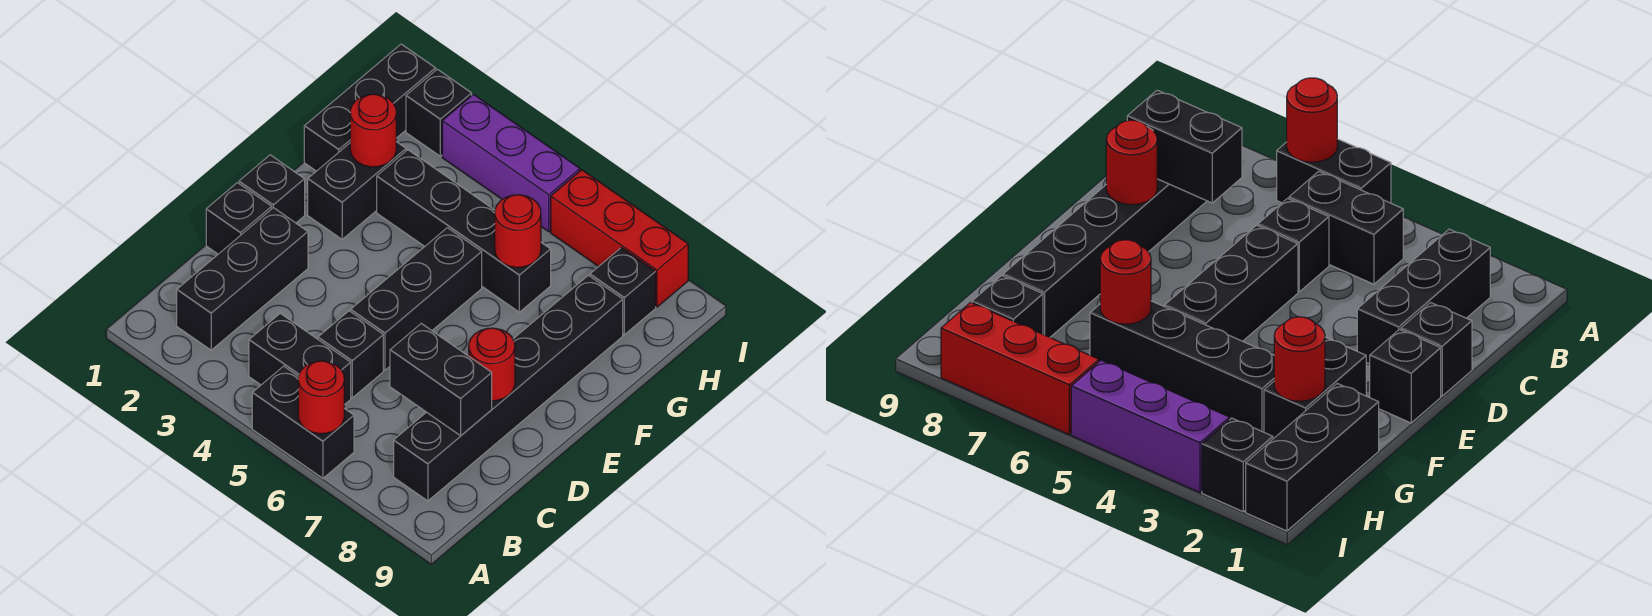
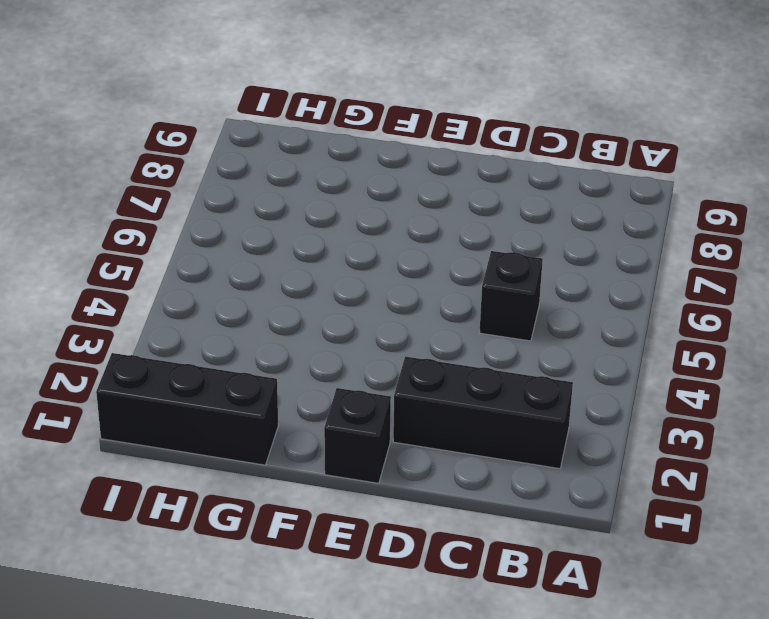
none -> black 1x2 brick [252,366,354,478]
none -> black 1x2 brick [249,313,351,405]
none -> black 1x6 brick [394,275,623,501]

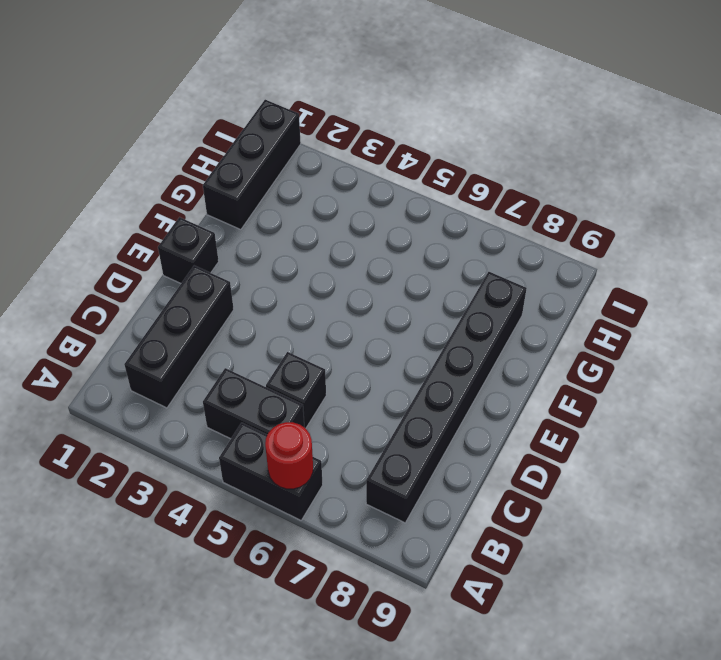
none -> black 1x1 brick [206,183,272,254]
none -> black 1x3 brick [351,228,482,370]
none -> black 1x2 brick [308,142,406,239]

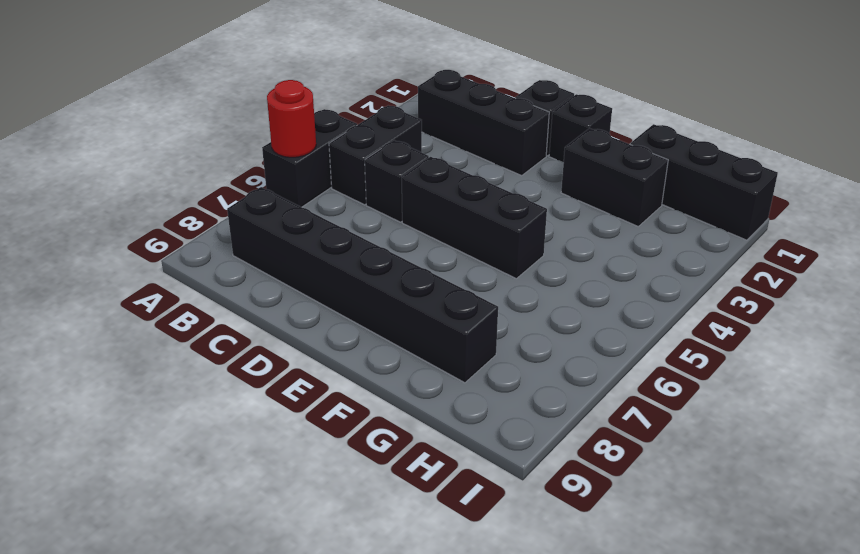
none -> black 1x4 brick [377,150,551,312]
none -> black 1x1 brick [590,248,656,335]
none -> black 1x1 brick [406,69,472,156]

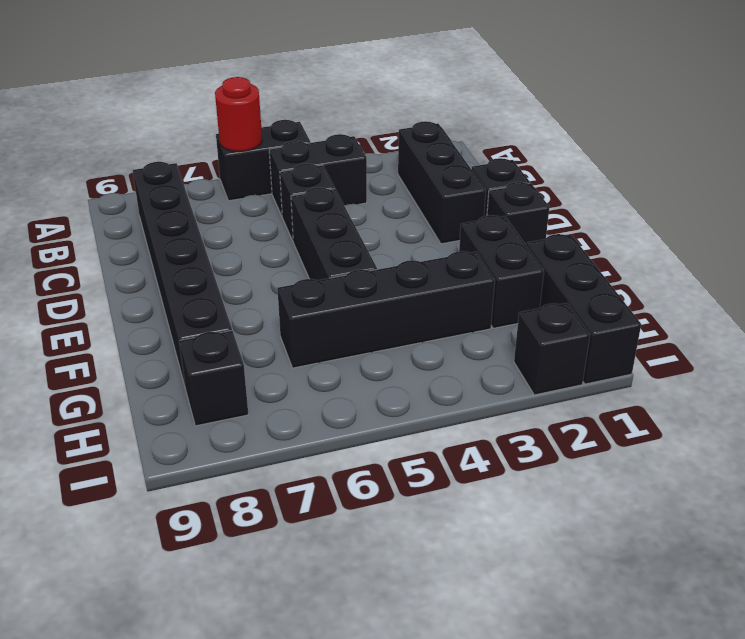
none -> purple 1x3 brick [442,94,580,232]
none -> red 1x3 brick [551,170,688,307]
none -> black 1x2 brick [390,323,492,436]

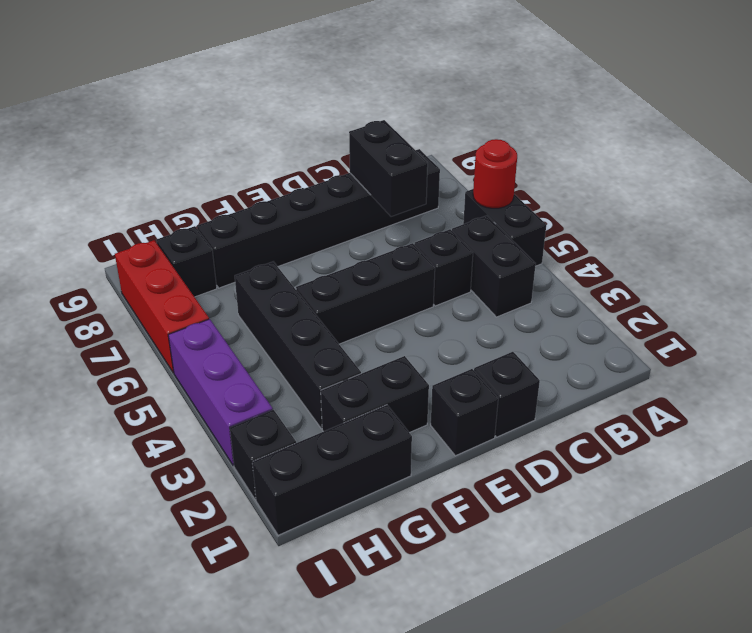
none -> black 1x3 brick [177,208,308,350]
none -> red 1x1 round brick [469,328,515,401]
none -> red 1x1 round brick [350,94,396,167]

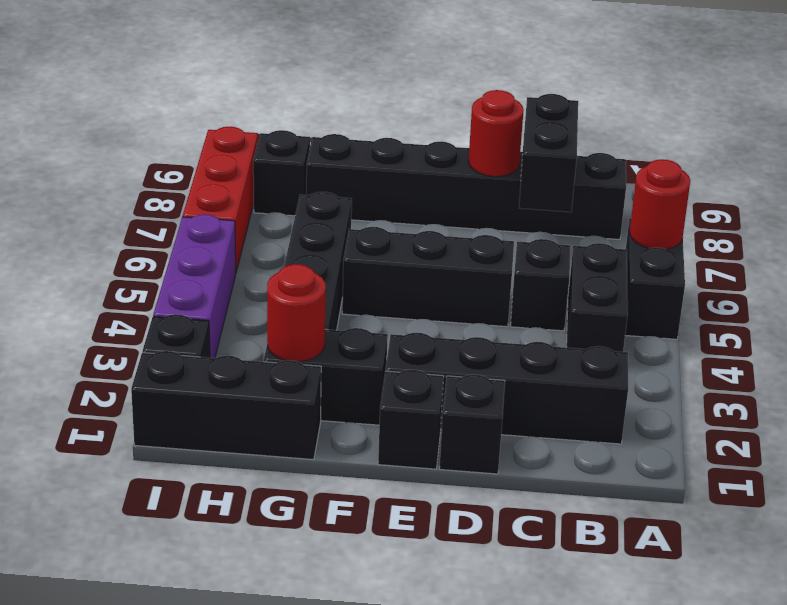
black 1x4 brick [385,333,628,444] -> black 1x3 brick [177,208,308,350]
none -> red 1x1 round brick [495,195,541,267]

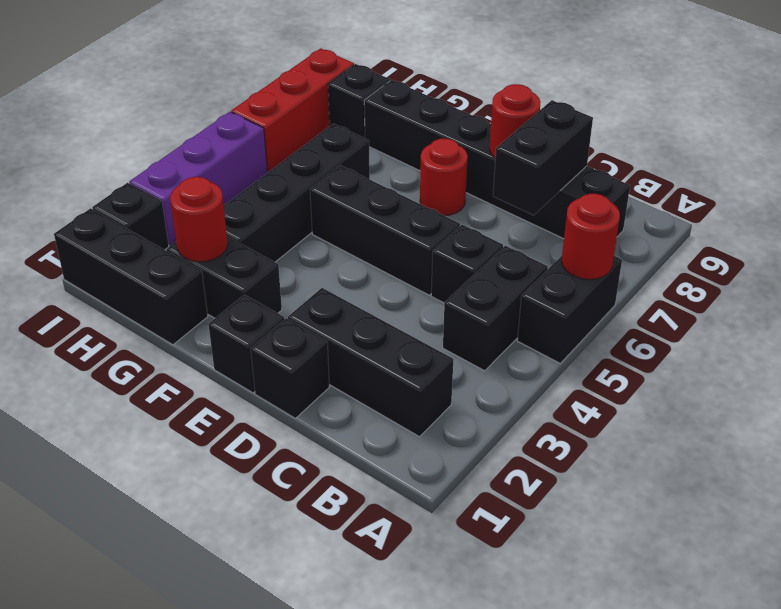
red 1x1 round brick [420,139,468,216] -> red 1x1 round brick moved to [495,195,541,267]

